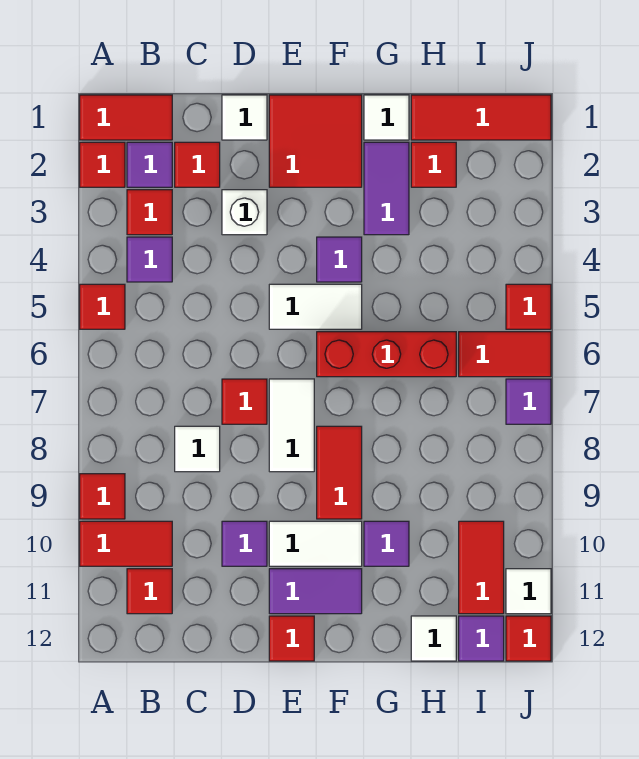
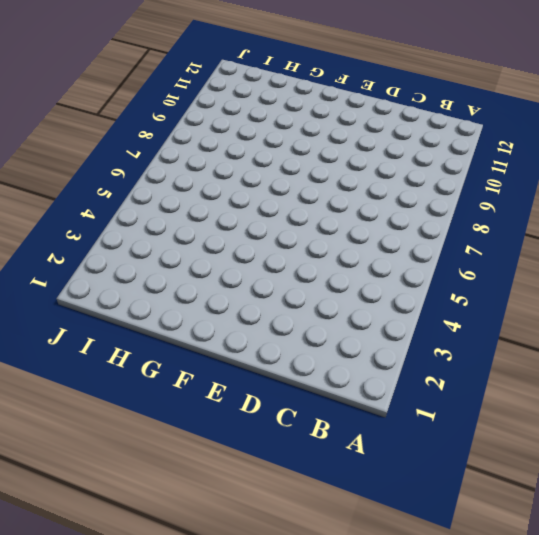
none -> red 1x2 tile [80,95,172,140]
none -> red 1x1 tile [80,142,125,187]
none -> red 1x1 tile [80,284,125,329]
none -> red 1x1 tile [80,474,125,519]

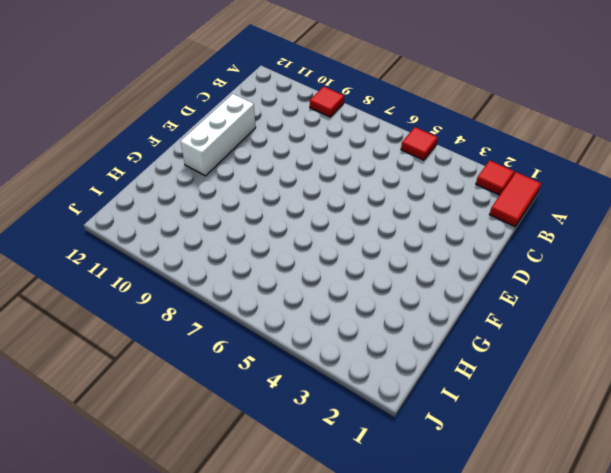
white 1x3 brick [181,94,256,176] -> purple 1x2 tile [269,569,362,614]
none -> red 1x2 tile [80,521,172,566]
none -> purple 1x1 tile [127,142,172,187]
none -> red 1x1 tile [127,190,172,235]
none -> purple 1x1 tile [127,237,172,282]

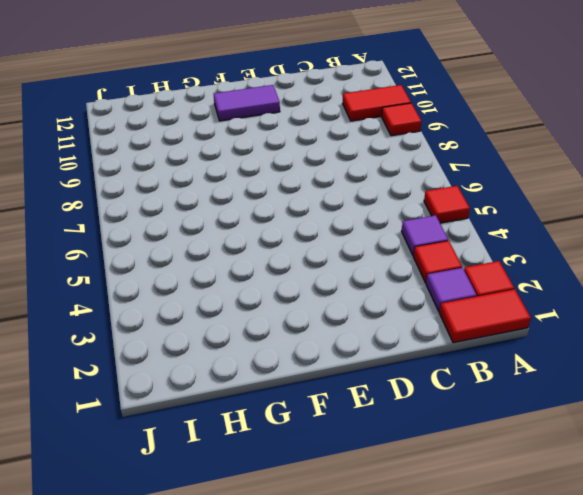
none -> red 1x1 tile [127,569,172,614]
none -> red 1x1 tile [175,142,220,187]
none -> white 1x1 tile [175,426,220,472]
none -> white 1x1 tile [222,95,267,140]

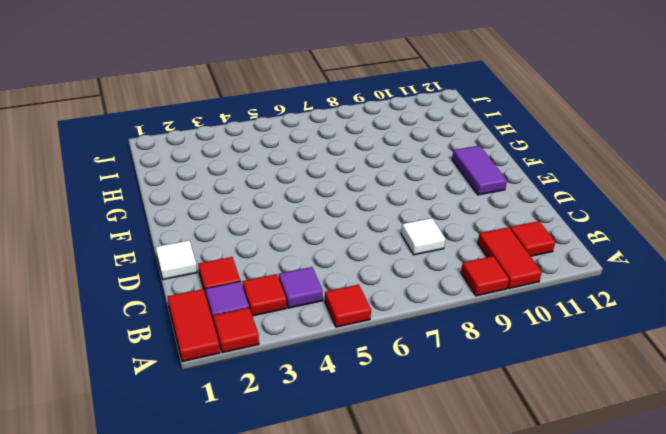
none -> white 1x1 brick [222,190,267,235]
none -> red 1x1 tile [222,379,267,424]
none -> purple 1x1 tile [222,521,267,566]
none -> red 2x2 tile [269,95,362,187]

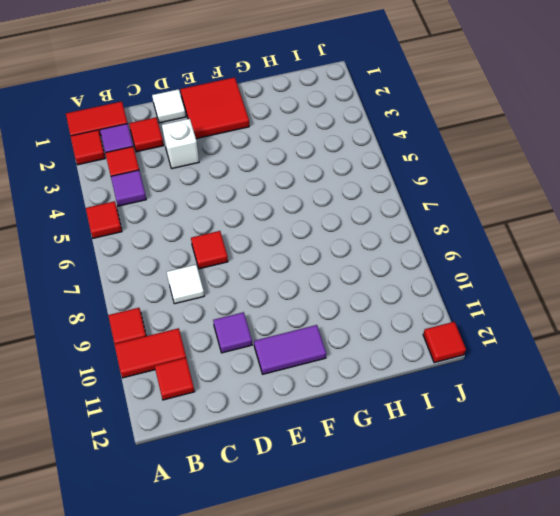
none -> white 1x2 tile [269,284,362,329]
none -> white 1x2 tile [269,379,314,472]
none -> white 1x2 tile [269,521,362,566]
none -> red 1x1 tile [269,616,314,661]

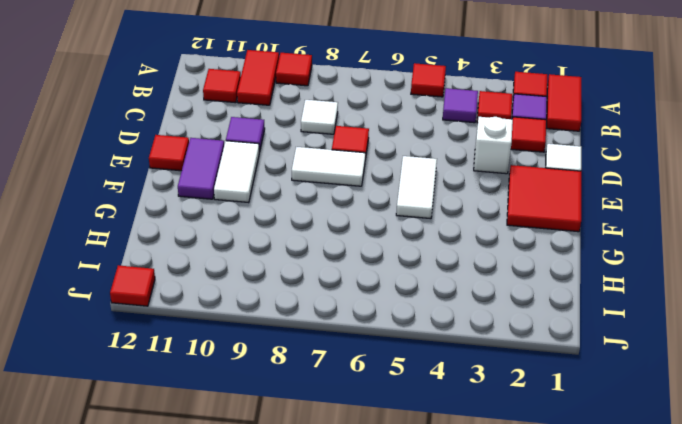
none -> purple 1x1 tile [317,237,362,282]
none -> red 1x3 brick [317,332,456,377]
none -> red 1x2 tile [317,426,362,519]
none -> white 1x1 tile [364,95,409,140]

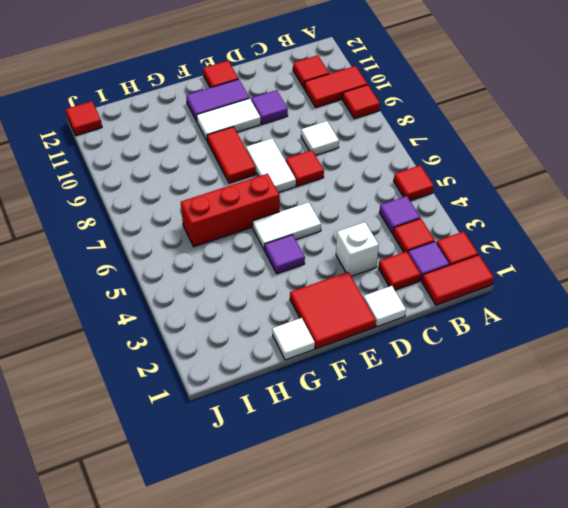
none -> purple 1x2 tile [364,142,409,235]
none -> purple 1x1 tile [364,521,409,566]
none -> red 1x3 tile [411,95,551,140]
none -> red 1x1 tile [411,142,456,187]

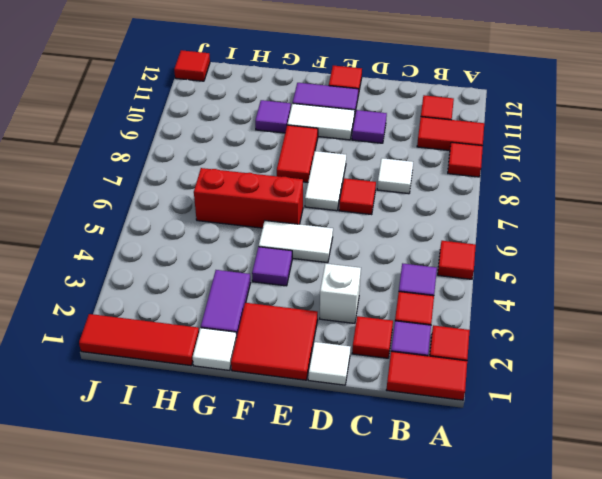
none -> red 1x1 tile [411,142,456,187]
none -> white 1x1 tile [411,616,456,661]
none -> red 1x2 tile [459,332,551,377]
none -> red 1x2 tile [459,521,504,614]

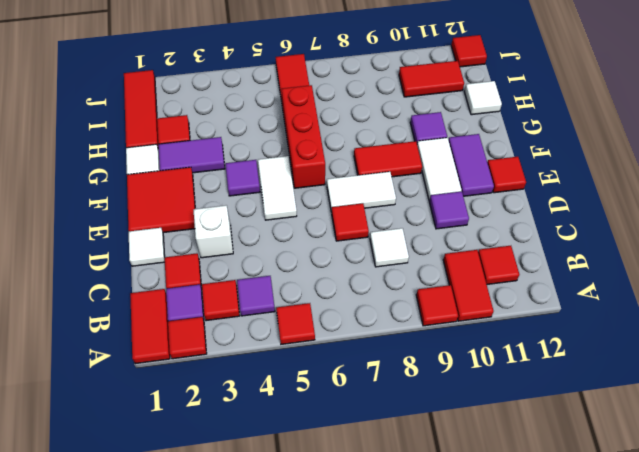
none -> purple 1x1 tile [459,616,504,661]
none -> red 1x1 tile [506,284,551,329]
none -> purple 1x1 tile [506,379,551,424]
none -> white 1x1 tile [506,569,551,614]

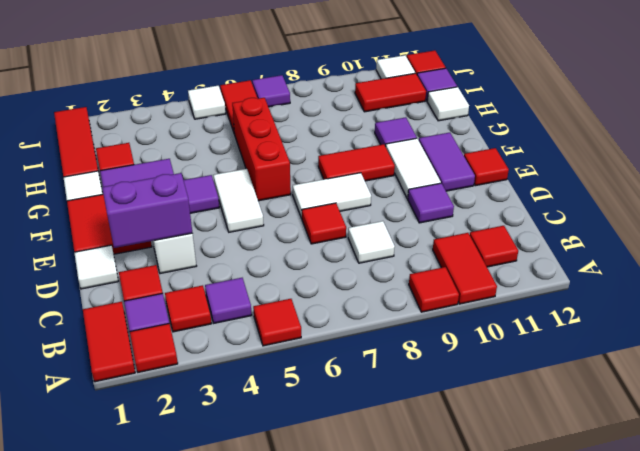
purple 1x2 brick [102,173,192,248] -> none
white 1x1 tile [188,86,226,119] -> red 1x1 tile [506,284,551,329]

